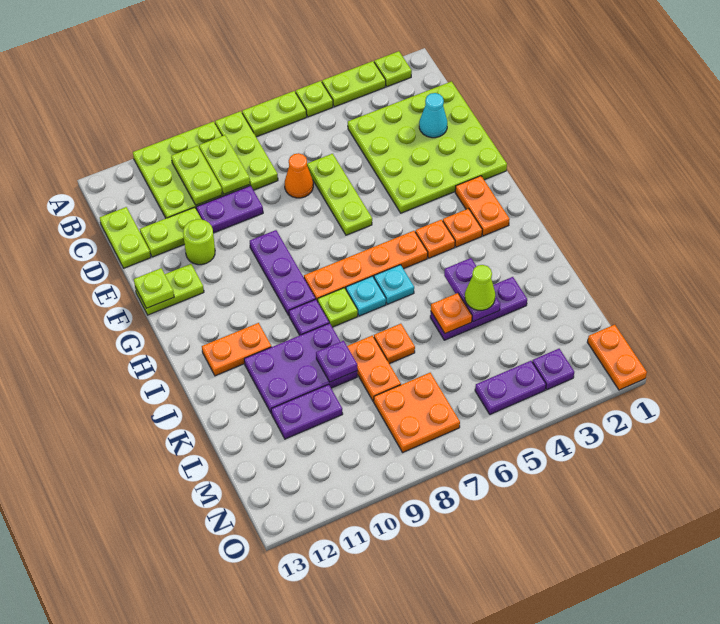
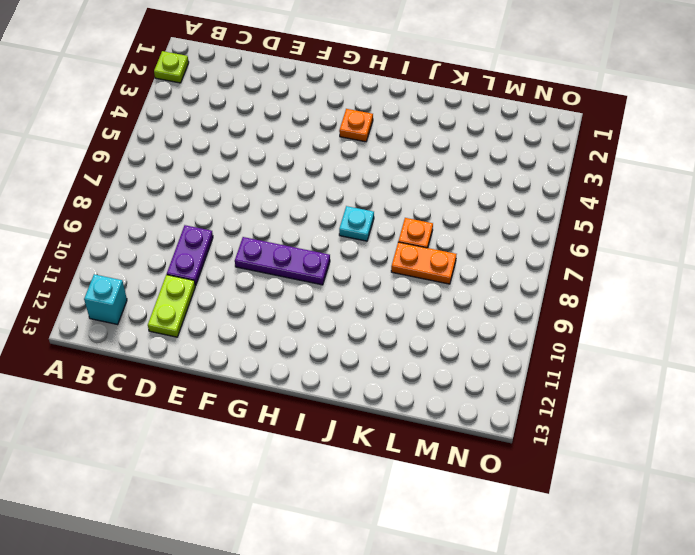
cyan 1x1 brick [84,274,127,324] -> none
none -> lime 1x2 plate [322,61,386,107]
none -> lime 1x1 plate [296,81,333,117]
none -> lime 1x2 plate [242,91,307,137]
none -> lime 1x3 plate [215,111,278,190]

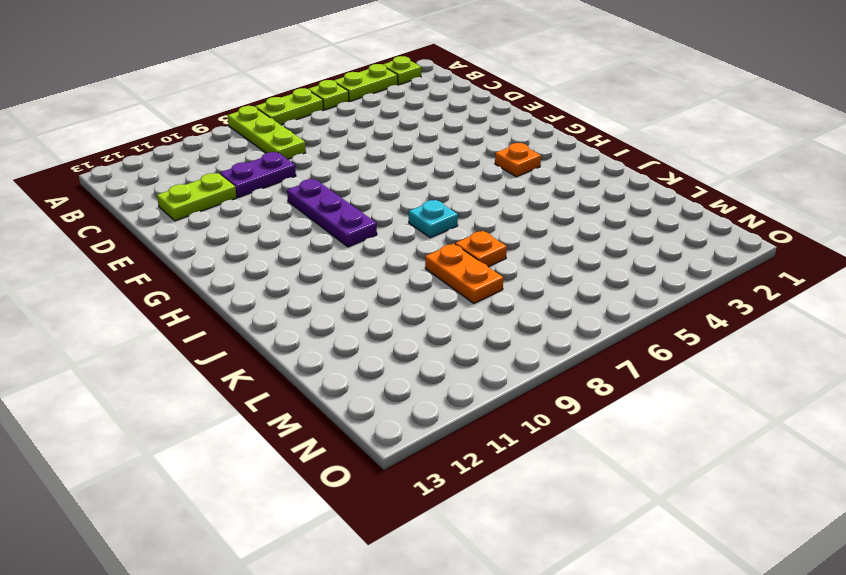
none -> lime 3x3 plate [133,121,250,218]
none -> lime 4x4 plate [348,81,507,213]
none -> lime 1x2 plate [100,207,151,268]
none -> lime 1x3 plate [307,154,372,235]

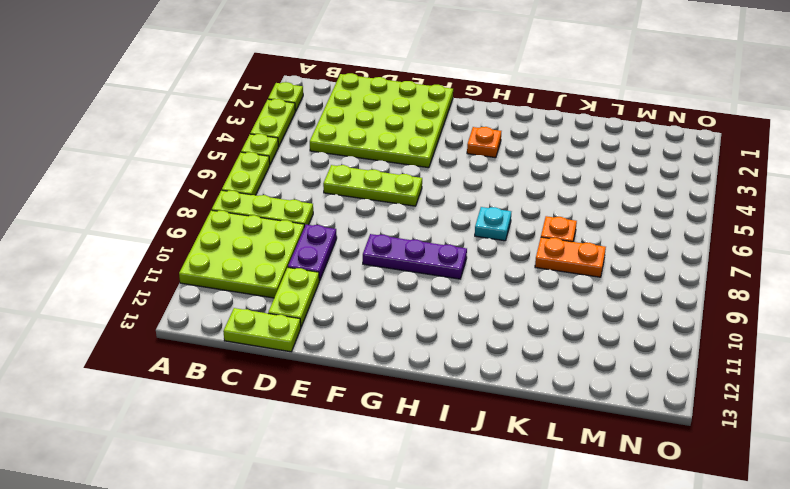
none -> orange 1x1 cone [285,153,313,198]
none -> lime 1x1 round brick [183,219,215,265]
none -> lime 1x2 plate [135,264,204,315]
none -> orange 1x2 plate [455,176,510,236]

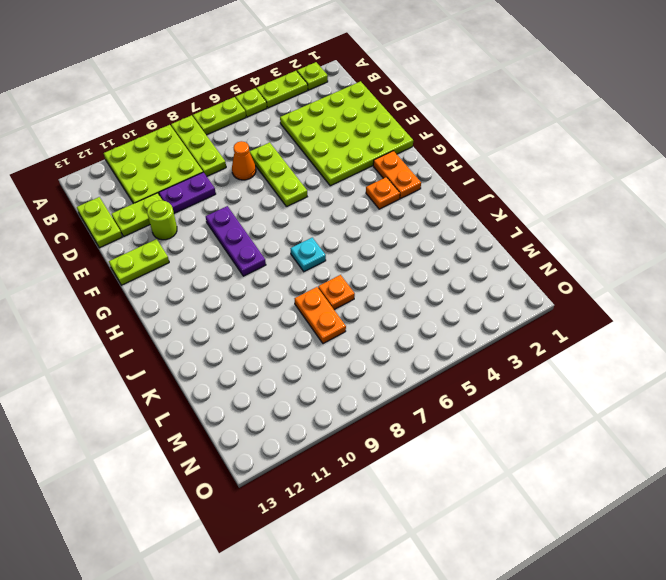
none -> orange 1x1 plate [415,220,455,258]
none -> orange 1x4 plate [304,231,428,301]
none -> cyan 1x1 plate [374,265,414,304]
none -> lime 1x1 plate [318,288,358,327]

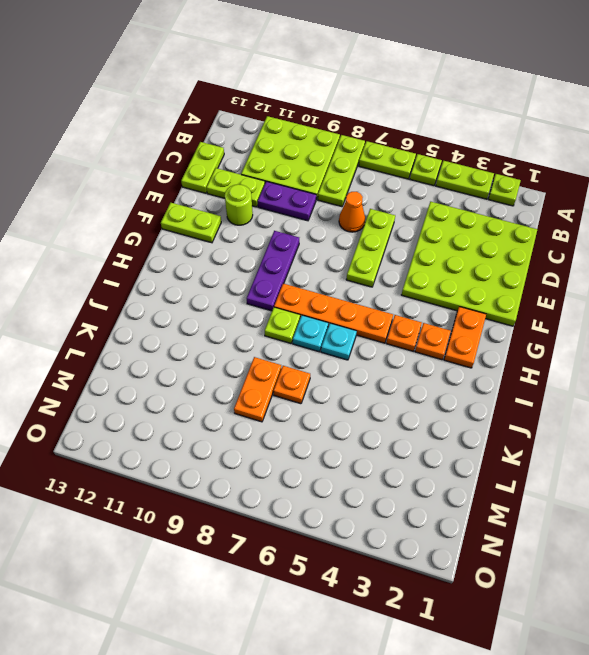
none -> purple 1x1 plate [289,299,329,335]
none -> orange 1x2 plate [202,323,271,376]
none -> purple 2x3 plate [244,323,357,414]
none -> purple 1x3 plate [430,277,527,340]

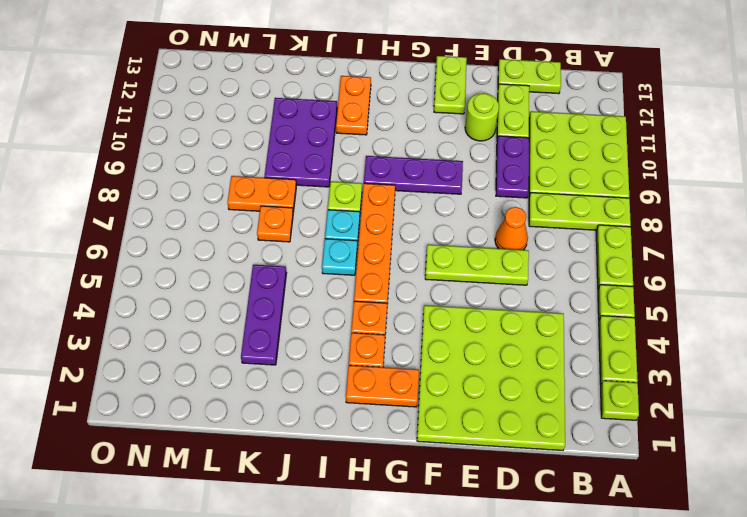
none -> purple 1x1 plate [289,299,329,335]
none -> purple 1x2 plate [271,384,343,439]
none -> orange 2x2 plate [374,373,460,452]
none -> orange 1x2 plate [587,325,647,390]

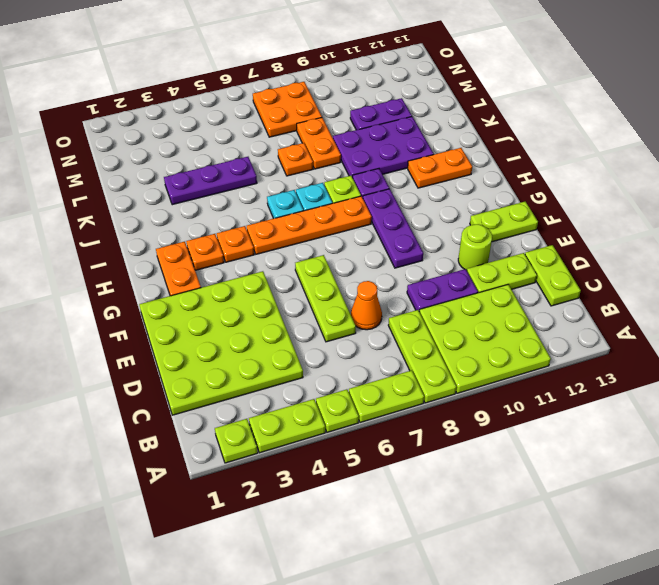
none -> orange 1x2 plate [587,325,647,390]
none -> purple 1x1 plate [532,349,574,390]
none -> purple 1x2 plate [475,361,546,414]
none -> lime 1x2 plate [199,135,250,194]

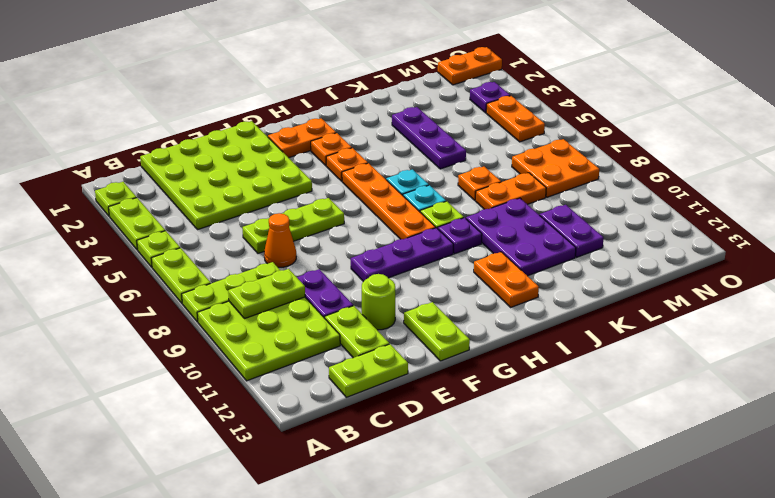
orange 1x2 plate [486,96,545,142] -> purple 1x2 plate [475,361,546,414]
none -> lime 1x2 plate [171,146,222,205]
none -> cyan 1x1 cone [419,93,447,138]
none -> lime 1x1 plate [134,268,174,308]
none -> purple 1x2 plate [444,258,500,322]

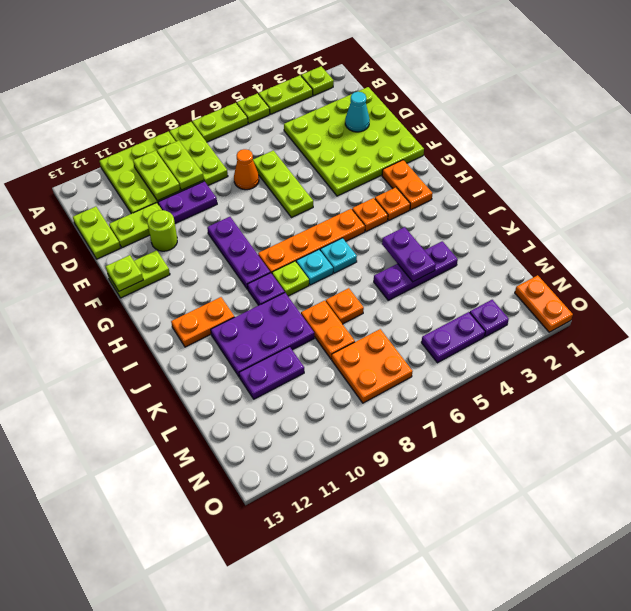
none -> orange 1x1 plate [431,293,472,333]
none -> purple 1x1 plate [316,341,357,382]
none -> lime 1x1 cone [465,265,495,310]

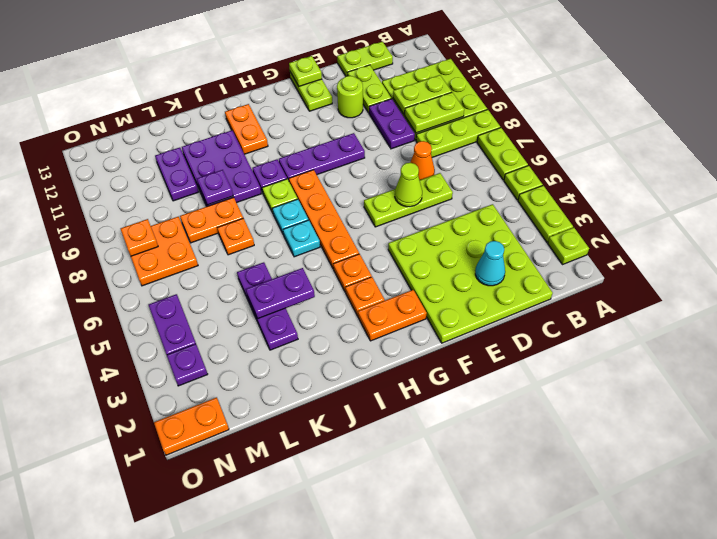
lime 1x1 cone [395,163,422,207] -> lime 1x1 cone moved to [465,265,495,310]
orange 1x1 plate [121,219,158,256] -> orange 1x1 plate moved to [431,293,472,333]

